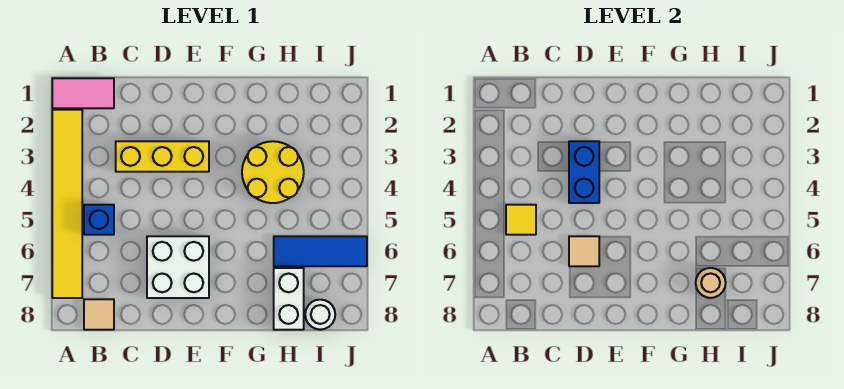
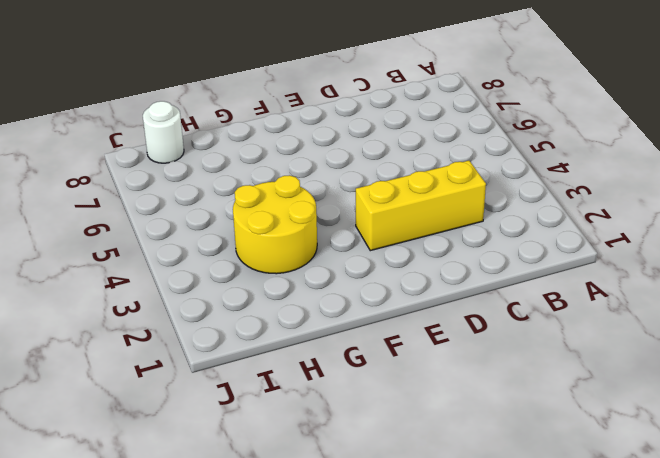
none -> pink 1x2 tile [52,78,114,108]
none -> yellow 1x6 tile [52,110,82,298]
none -> blue 1x1 brick [84,205,114,235]

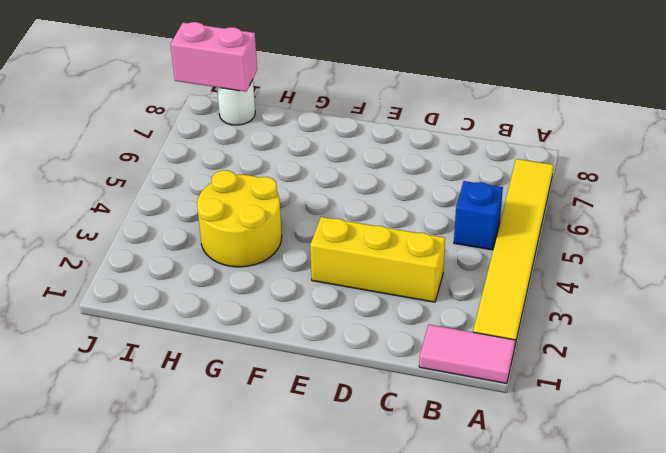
pink 1x2 brick [171,22,257,92] -> none
none -> tan 1x1 tile [84,299,114,330]
none -> white 2x2 brick [147,236,209,298]
none -> blue 1x3 tile [274,236,367,266]

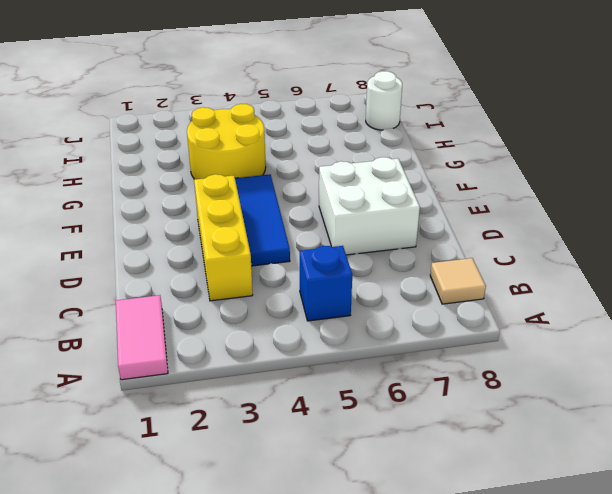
blue 1x3 tile [235,175,290,266] -> blue 1x3 tile moved to [274,236,367,266]
none -> yellow 1x6 tile [52,110,82,298]
none -> white 1x2 brick [274,268,304,330]
none -> yellow 1x1 tile [506,205,536,235]

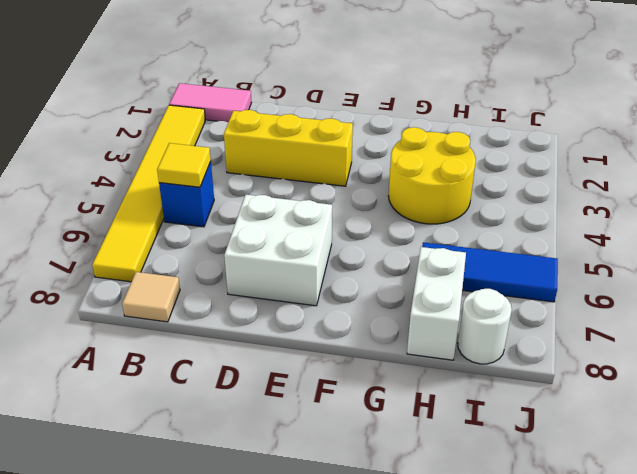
none -> blue 1x2 brick [569,141,599,203]
none -> tan 1x1 tile [569,236,599,266]
none -> tan 1x1 round brick [696,268,726,298]

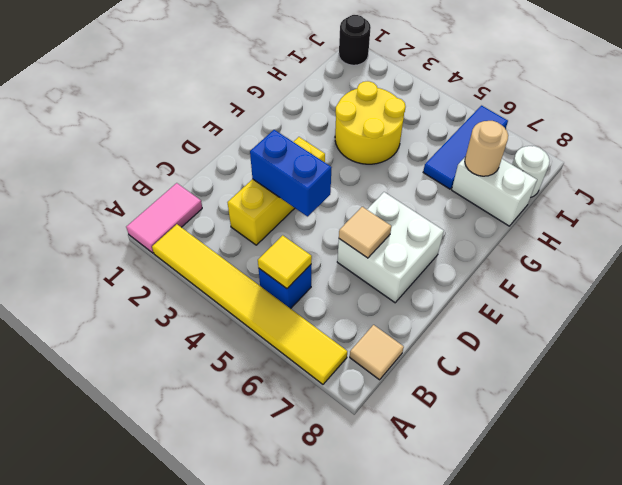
black 1x1 round brick [339,15,371,65] -> none

